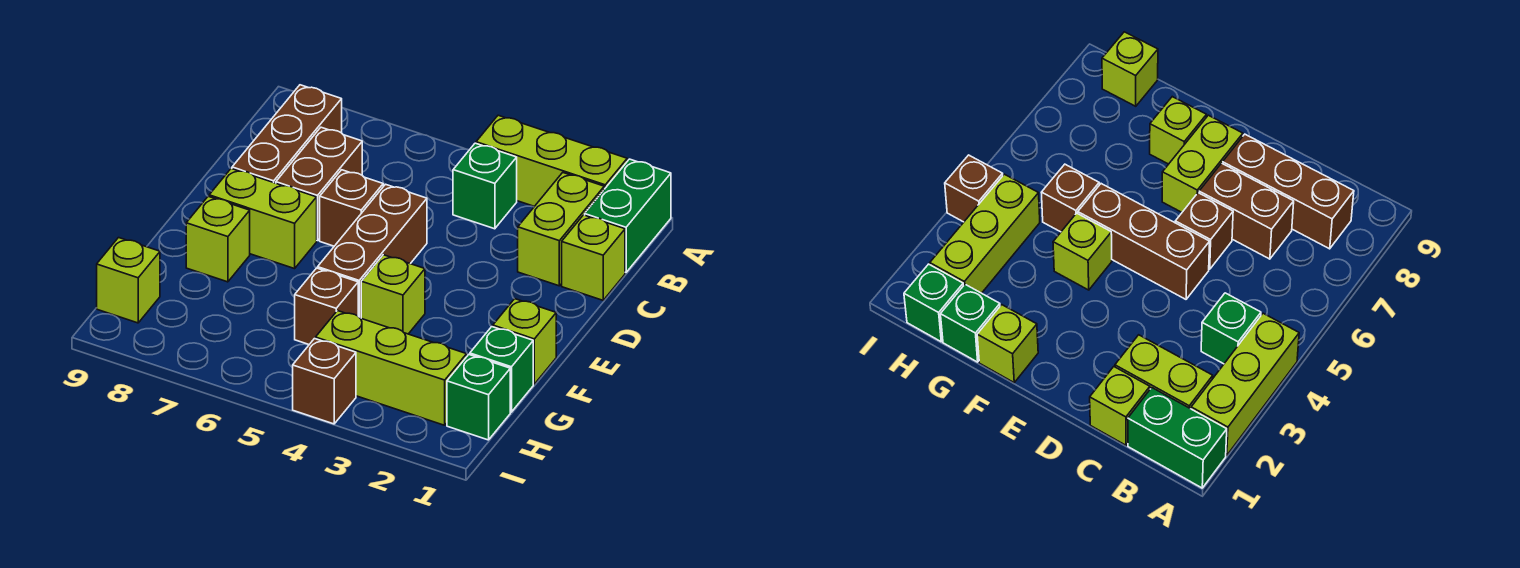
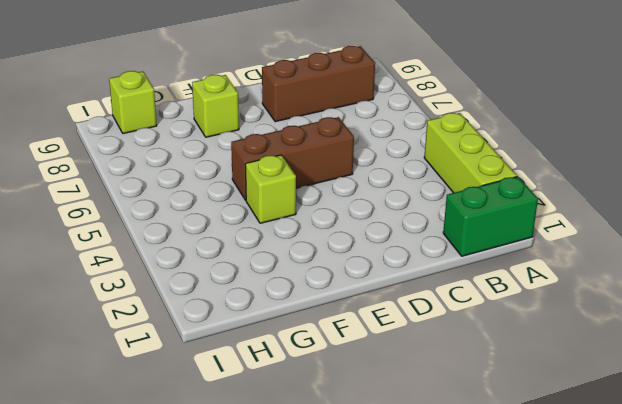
none -> lime 1x2 brick [518,173,604,286]
none -> green 1x1 brick [453,143,517,229]
none -> lime 1x1 brick [562,215,625,300]

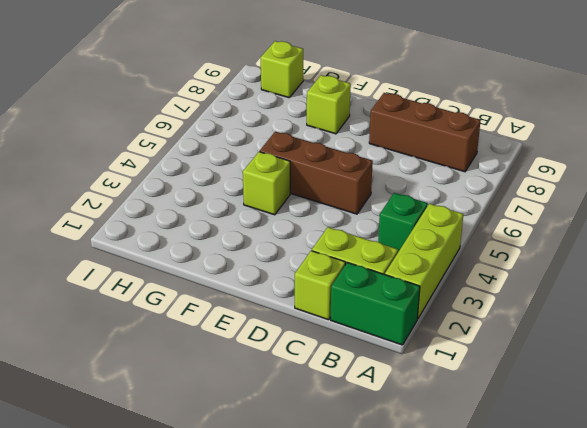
none -> brown 1x2 brick [276,127,362,241]
none -> brown 1x1 brick [320,170,383,246]
none -> lime 1x2 brick [209,169,317,269]

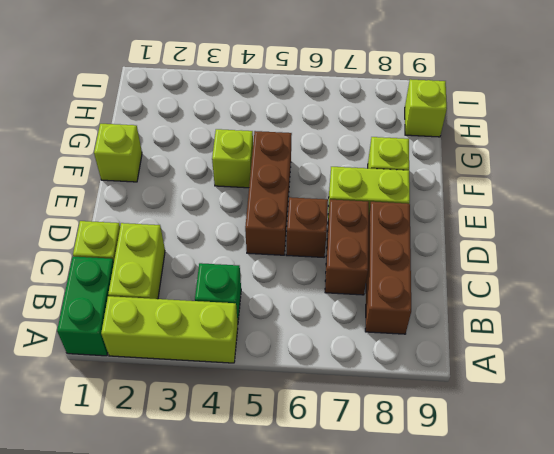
none -> green 1x1 brick [470,327,533,412]
none -> brown 1x1 brick [295,268,358,344]
none -> green 1x1 brick [447,355,510,440]

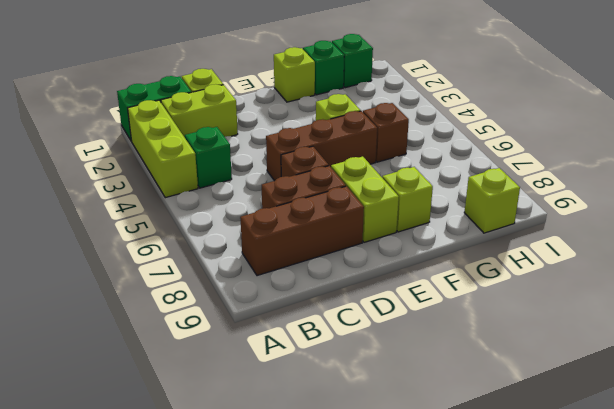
none -> lime 1x3 brick [316,311,467,425]
none -> brown 1x1 brick [293,339,356,424]

